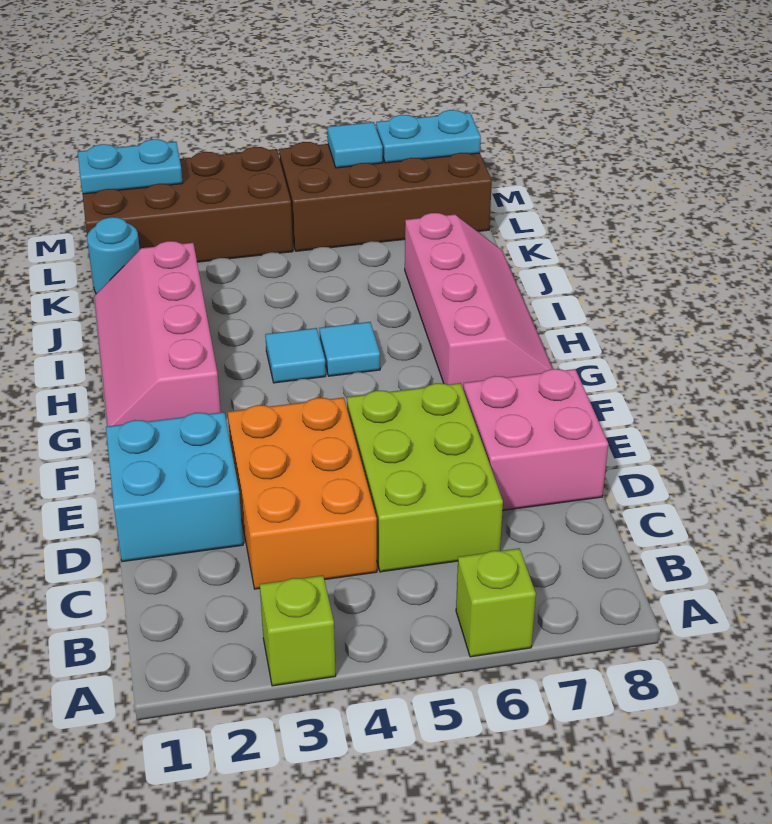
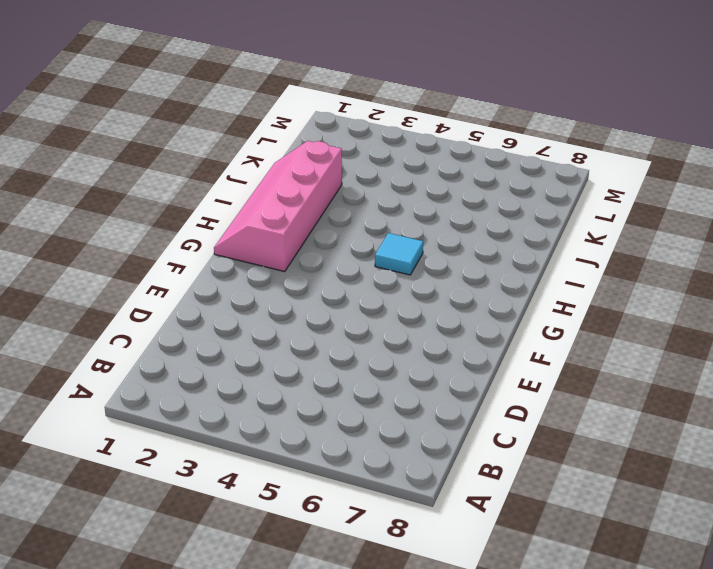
none -> lime 1x1 brick [260,575,336,686]
none -> lime 1x1 brick [456,548,536,657]
none -> orange 2x3 brick [228,398,377,589]

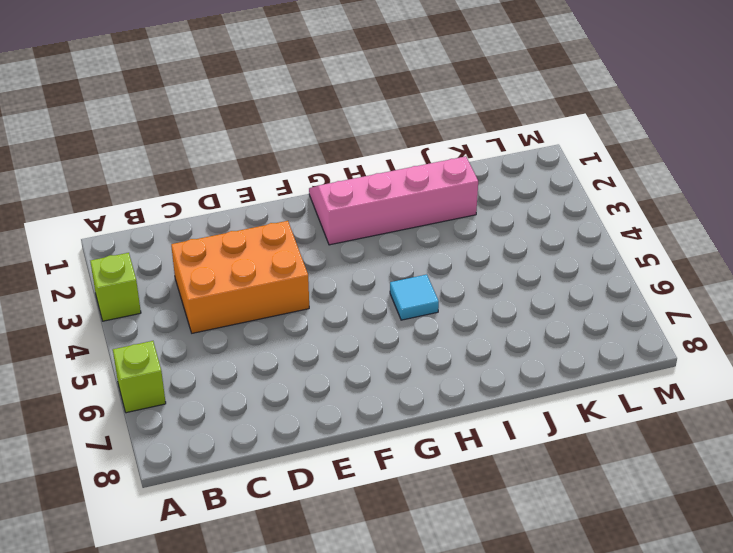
none -> lime 2x3 brick [347,383,503,572]
none -> cyan 2x2 brick [106,412,243,562]
none -> pink 2x2 brick [463,369,608,510]

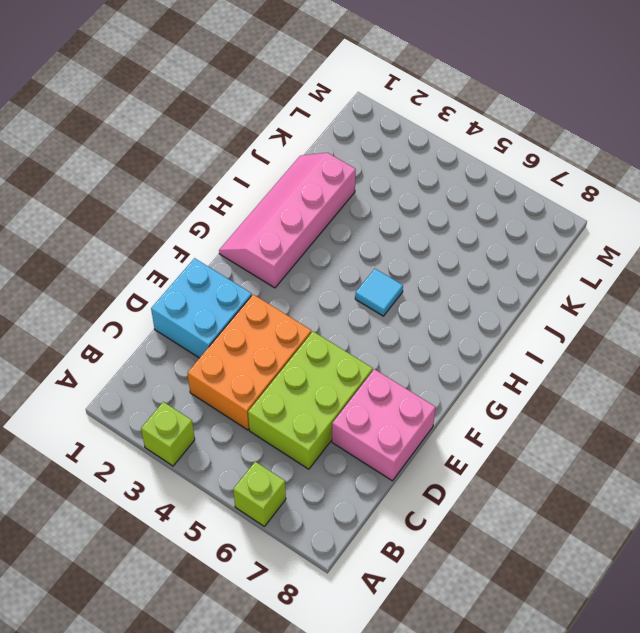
none -> pink 2x4 slope [405,213,553,388]
none -> cyan 1x1 tile [265,328,326,383]
none -> cyan 1x1 round brick [87,217,140,294]

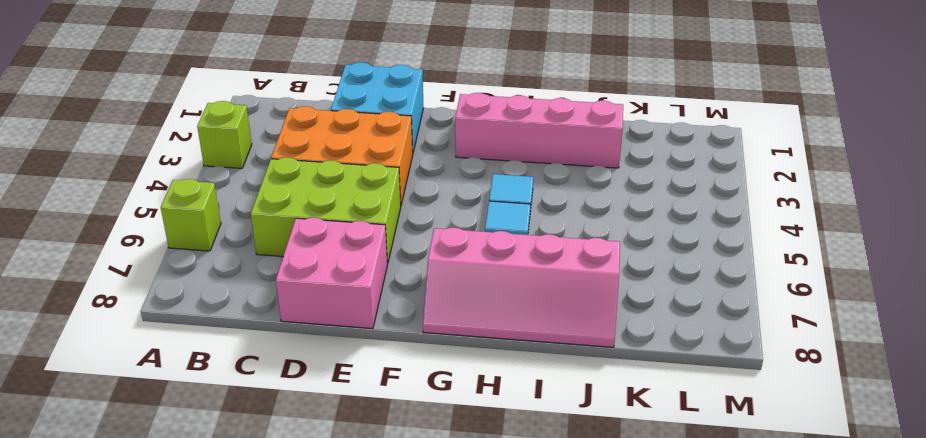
none -> cyan 1x1 round brick [87,217,140,294]
none -> brown 2x4 brick [83,147,293,262]
none -> brown 2x4 brick [279,142,492,251]

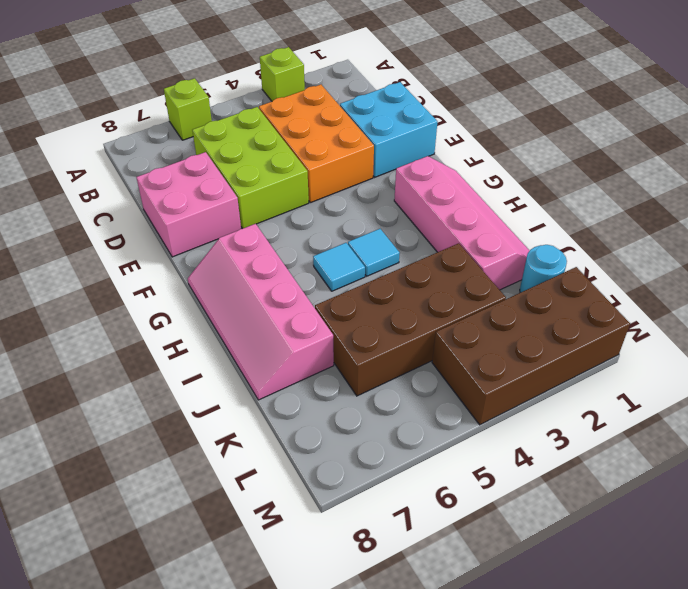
brown 2x4 brick [315,243,506,396] -> brown 2x4 brick moved to [279,142,492,251]
none -> cyan 1x2 plate [78,139,183,194]
none -> cyan 1x1 tile [328,122,383,168]
none -> cyan 1x2 plate [376,110,481,163]

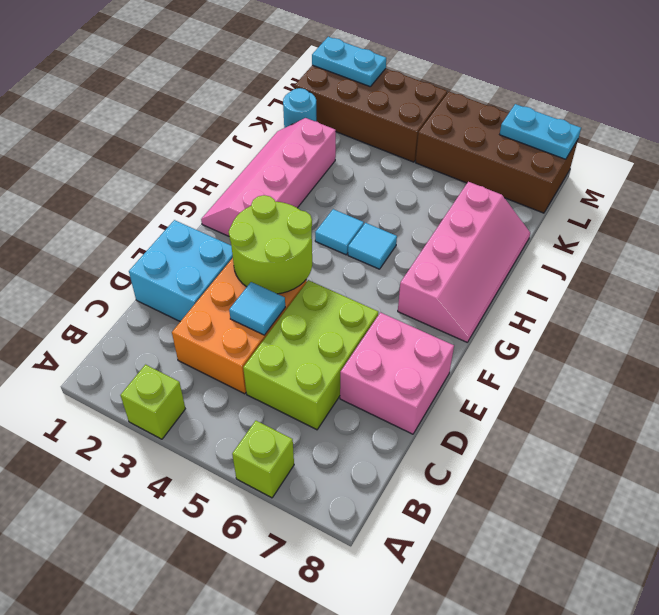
cyan 1x1 tile [229,282,285,335] -> cyan 1x1 tile moved to [328,122,383,168]
lime 2x2 round brick [229,195,312,294] -> none

